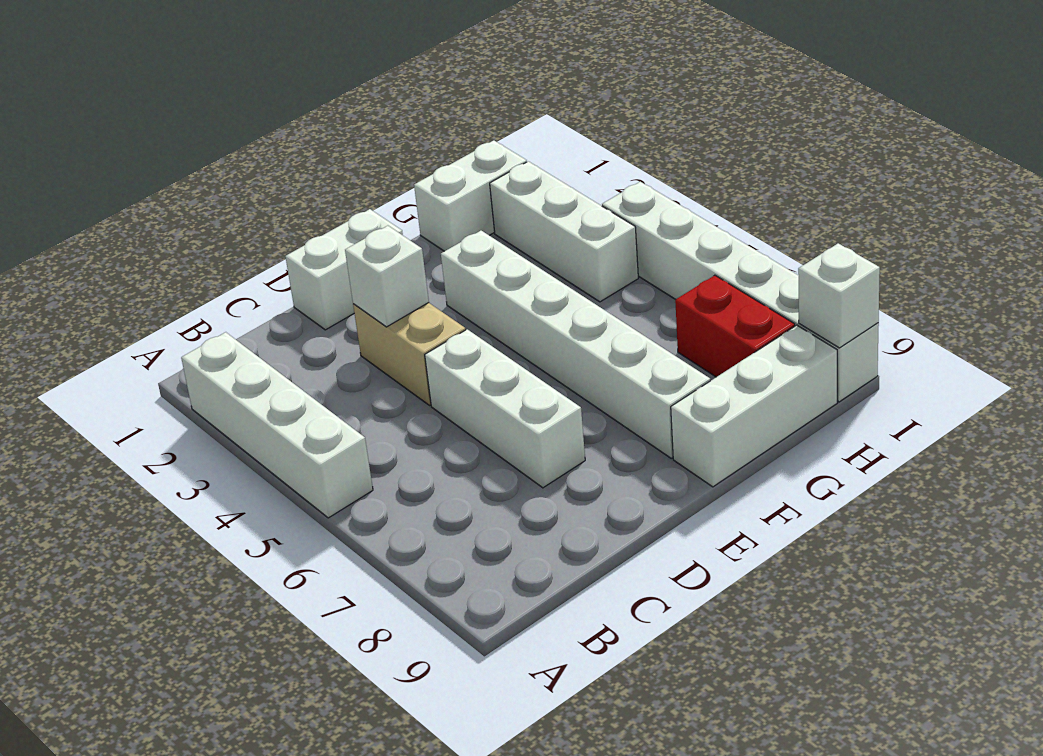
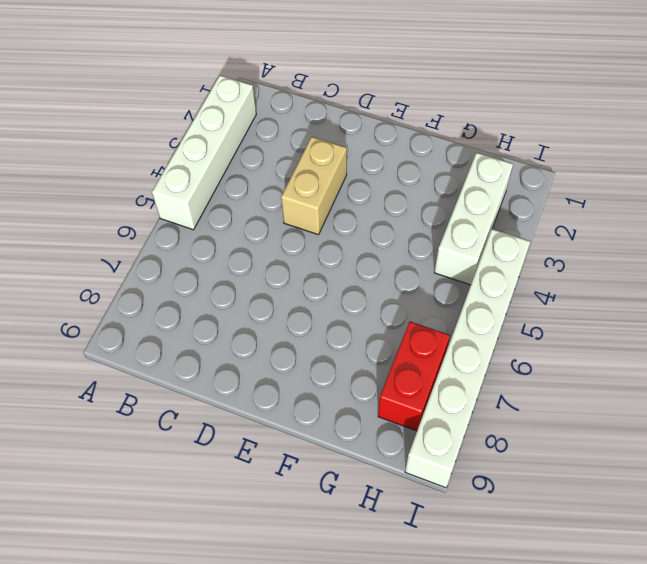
none -> white 1x2 brick [285,209,403,330]
none -> white 1x3 brick [425,329,585,488]
none -> white 1x6 brick [441,231,710,458]

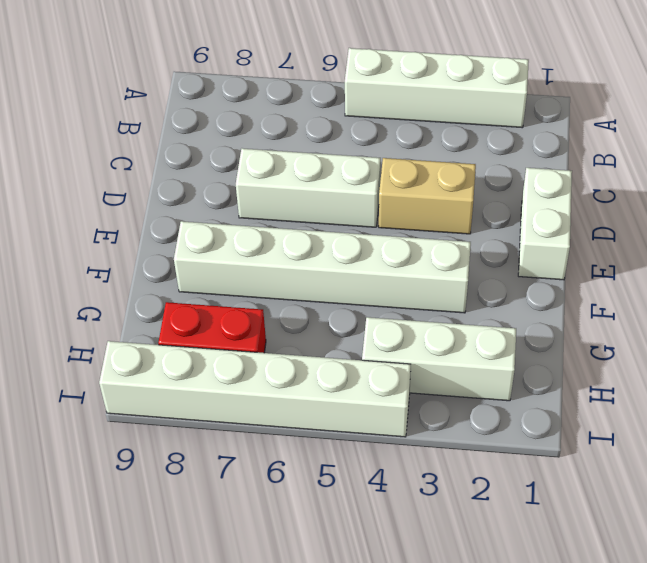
none -> white 1x3 brick [671,325,837,487]
none -> white 1x2 brick [414,140,527,251]
none -> white 1x1 brick [345,226,429,327]

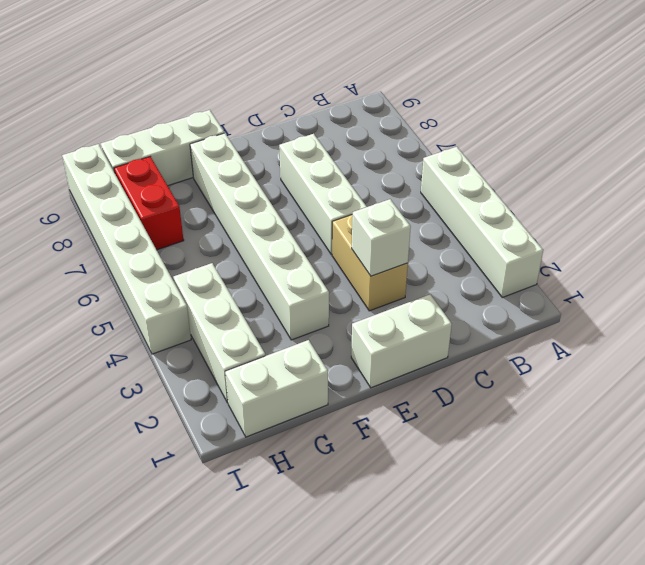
none -> white 1x1 brick [798,243,880,348]

